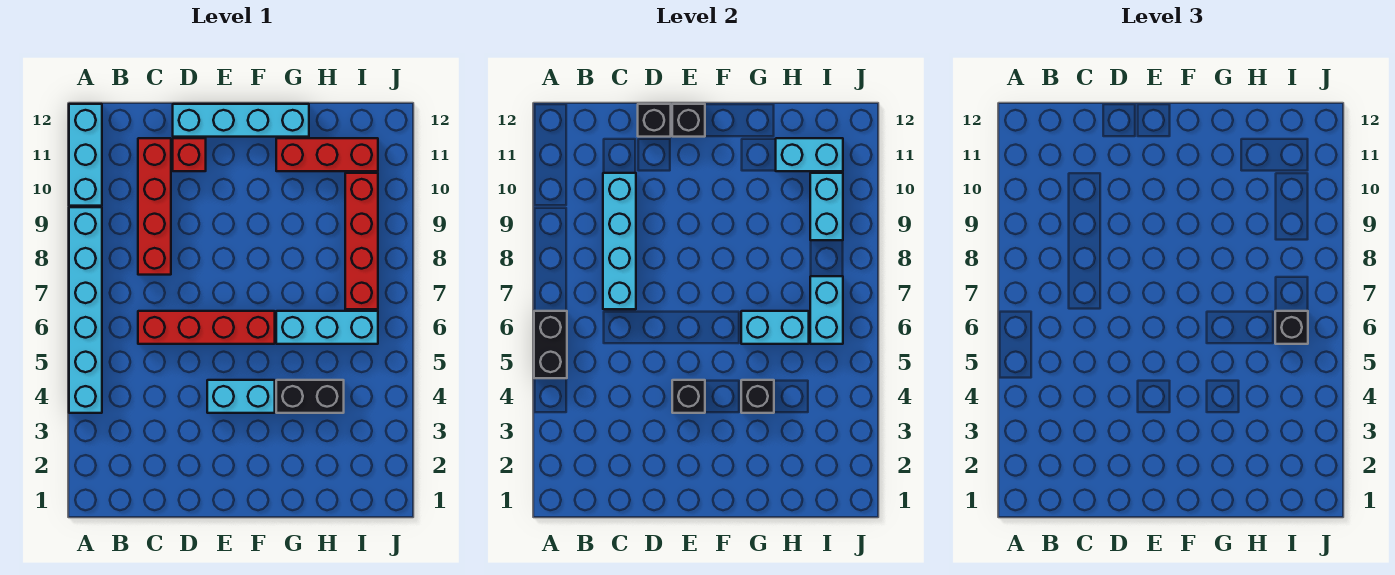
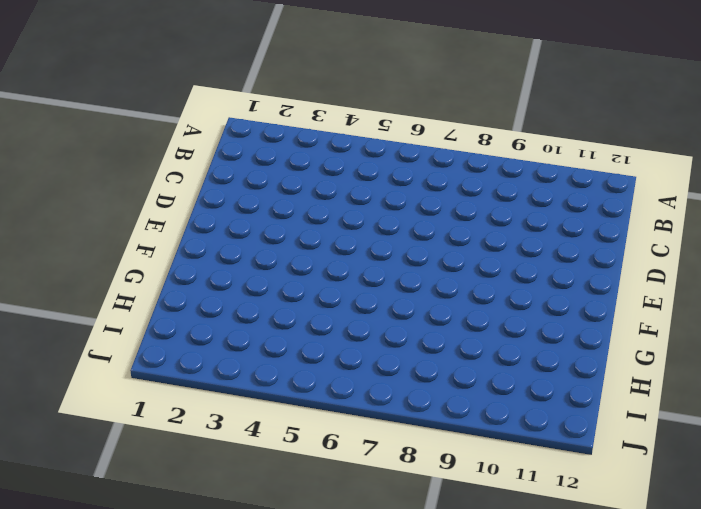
none -> cyan 1x6 brick [69,207,102,413]
none -> cyan 1x3 brick [69,104,102,206]
none -> red 1x4 brick [138,311,275,344]

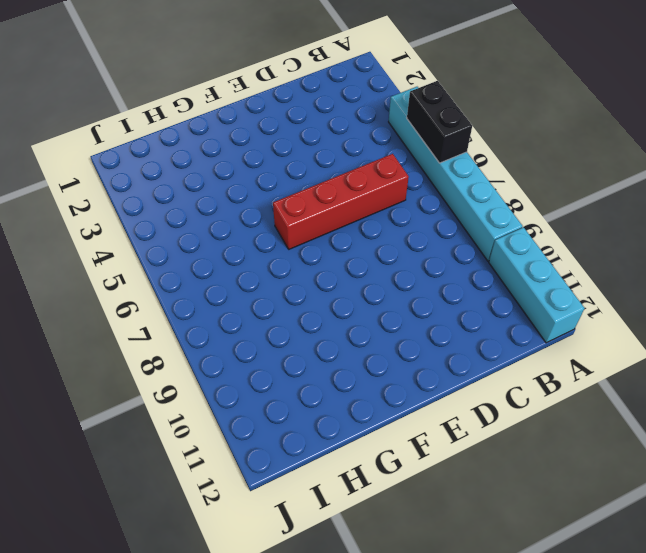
none -> red 1x4 brick [138,138,171,275]
none -> red 1x1 brick [173,138,206,171]
none -> cyan 1x4 brick [173,104,309,137]

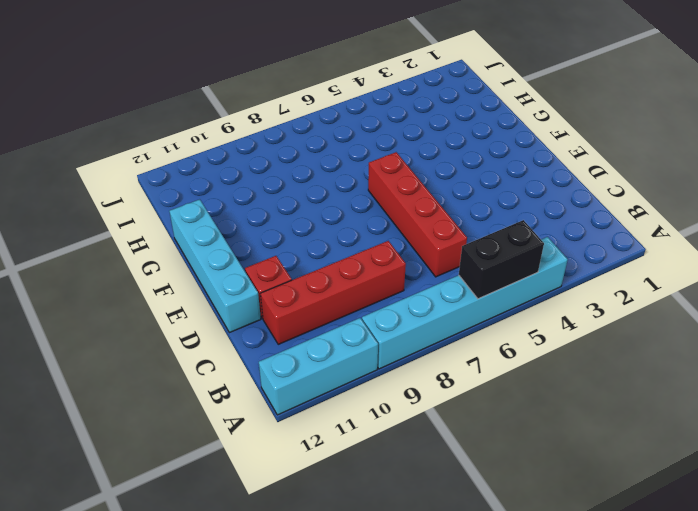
none -> cyan 1x2 brick [207,380,275,413]
none -> black 1x2 brick [276,380,344,413]
none -> cyan 1x3 brick [276,311,378,344]

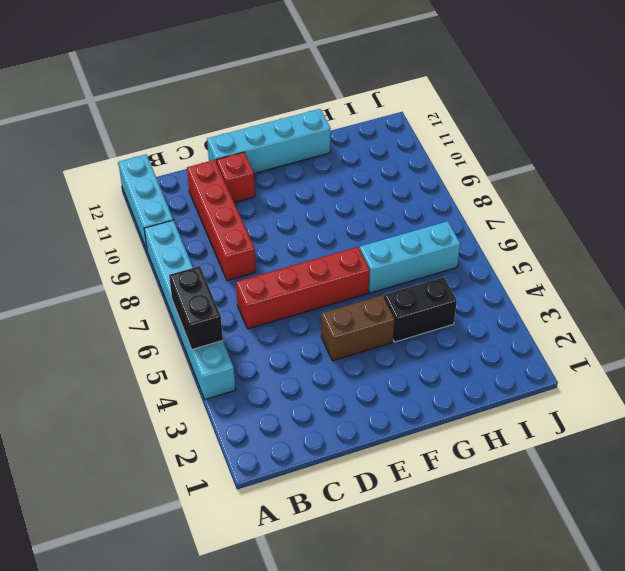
brown 1x2 brick [321,295,395,361] -> cyan 1x2 brick [207,380,275,413]
none -> red 1x3 brick [276,138,378,171]
none -> red 1x4 brick [345,173,378,309]
none -> cyan 1x4 brick [603,173,636,309]

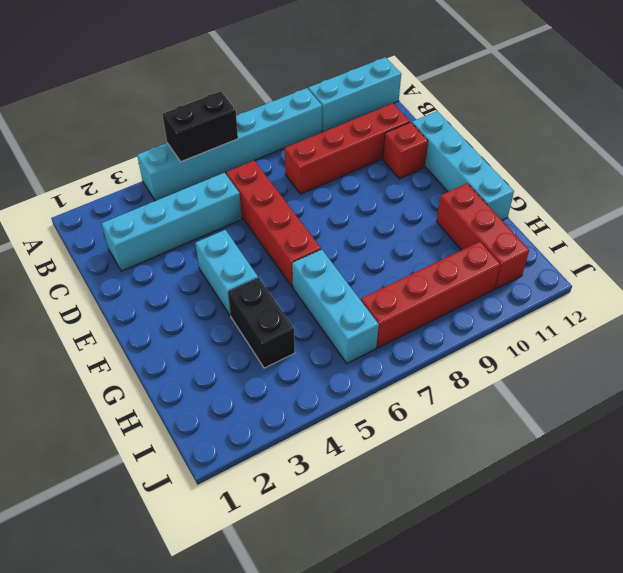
cyan 1x4 brick [102,173,242,271] -> cyan 1x4 brick moved to [603,173,636,309]
none -> black 1x1 brick [638,104,671,137]
none -> black 1x1 brick [672,380,705,413]
none -> black 1x1 brick [672,104,705,137]

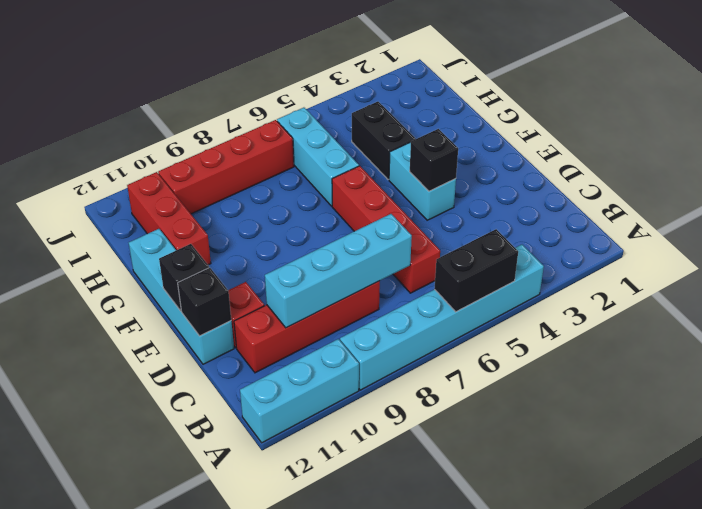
none -> black 1x1 brick [741,380,774,413]
none -> cyan 1x2 brick [741,311,809,344]
none -> cyan 1x2 brick [776,138,843,171]

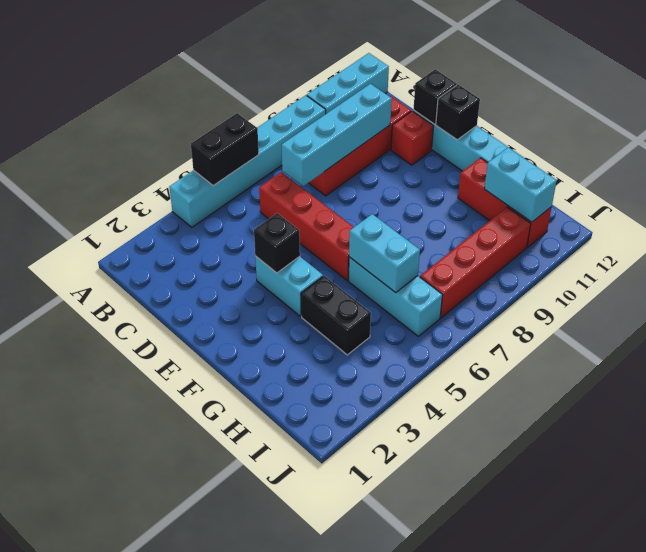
none -> black 1x1 brick [741,380,774,413]
none -> cyan 1x2 brick [810,276,843,344]
none -> cyan 1x2 brick [810,173,843,240]

